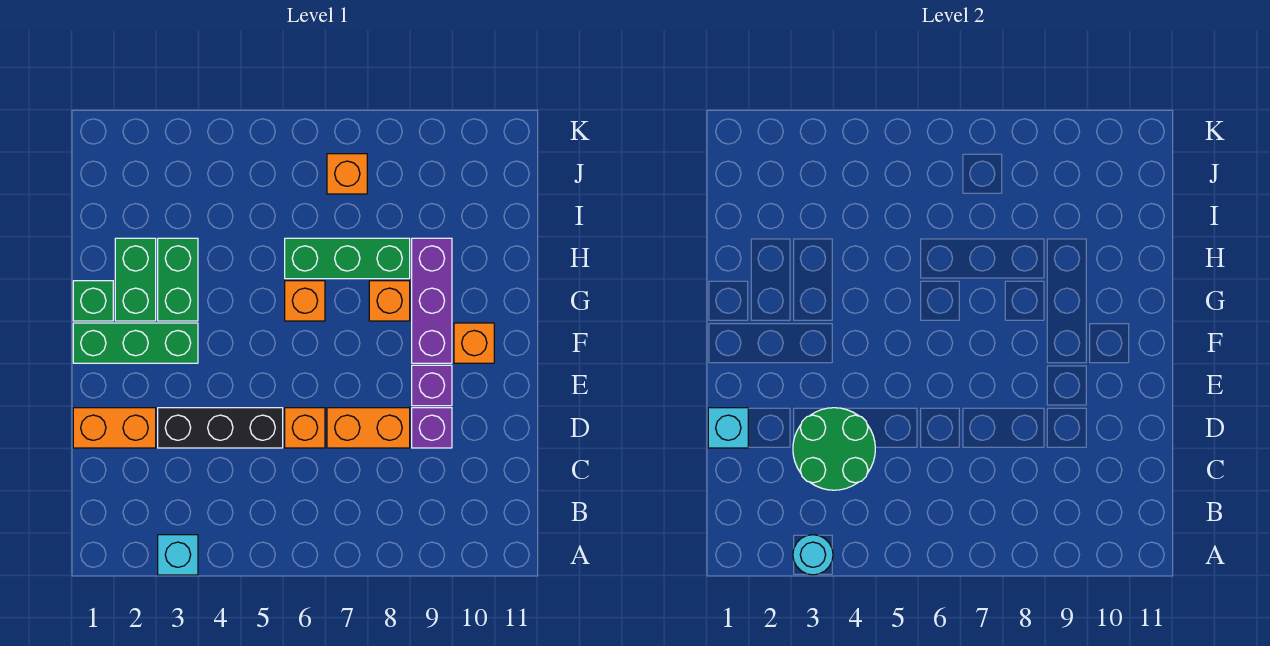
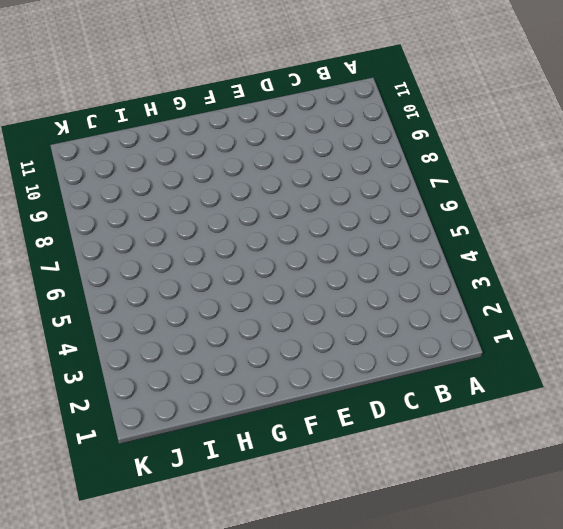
none -> cyan 1x1 brick [158,535,198,575]
none -> orange 1x2 brick [73,408,156,448]
none -> black 1x3 brick [158,408,283,448]

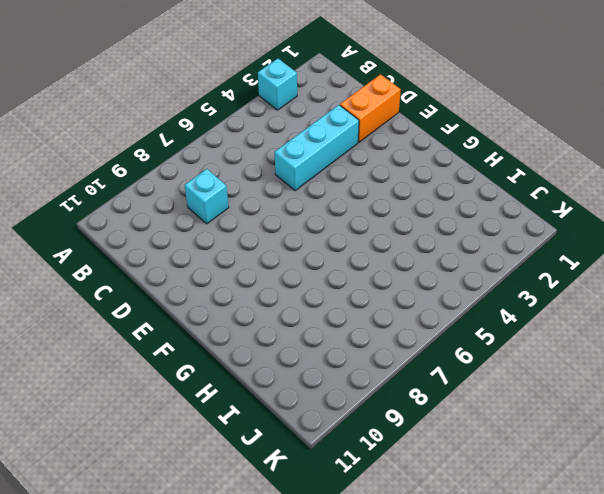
cyan 1x1 brick [185,169,229,224] -> cyan 1x1 brick moved to [708,408,748,448]
cyan 1x3 brick [275,105,359,191] -> black 1x3 brick [158,408,283,448]
none -> orange 1x1 brick [285,408,325,448]
none -> orange 1x2 brick [327,408,410,448]
none -> purple 1x1 brick [412,408,452,448]

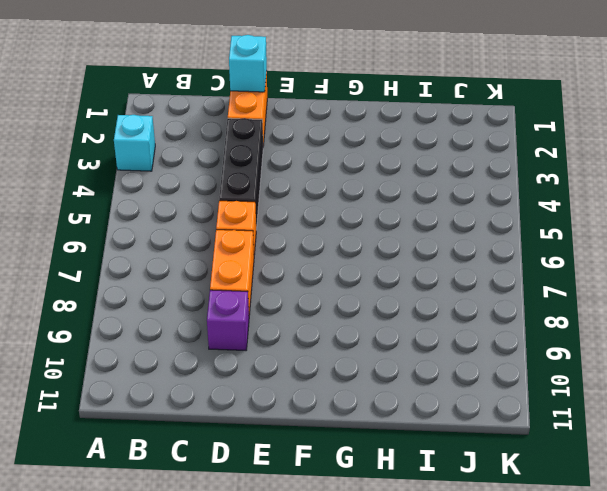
none -> purple 1x1 brick [412,365,452,406]
none -> green 1x3 brick [73,323,198,363]
none -> purple 1x3 brick [412,238,452,363]

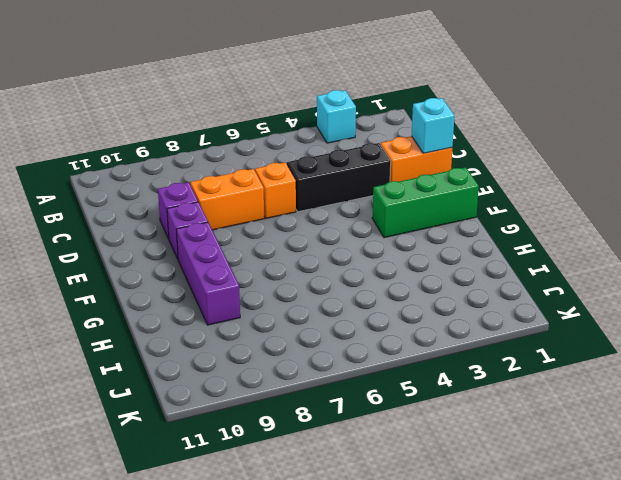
none -> orange 1x1 brick [454,323,494,363]
none -> green 1x1 brick [73,281,113,321]
none -> green 1x2 brick [115,238,156,321]

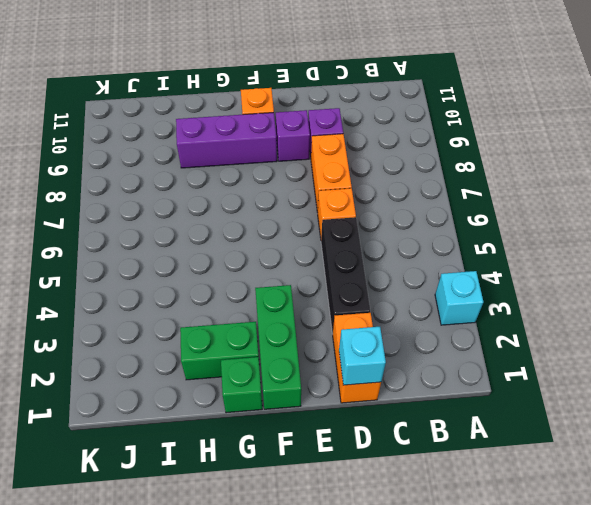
none -> green 1x2 brick [158,238,198,321]
none -> orange 1x1 brick [285,281,325,321]
none -> orange 1x1 brick [369,281,410,321]

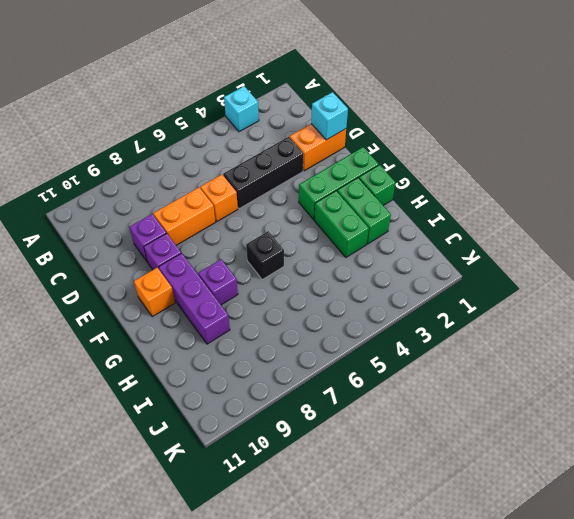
black 1x1 brick [246,231,284,279] -> orange 1x1 brick [285,281,325,321]
purple 1x1 brick [198,259,238,305] -> orange 1x1 brick [369,281,410,321]
none -> green 1x3 brick [285,238,410,279]
none -> orange 1x1 brick [327,154,367,194]
none -> cyan 1x1 round brick [793,535,833,575]

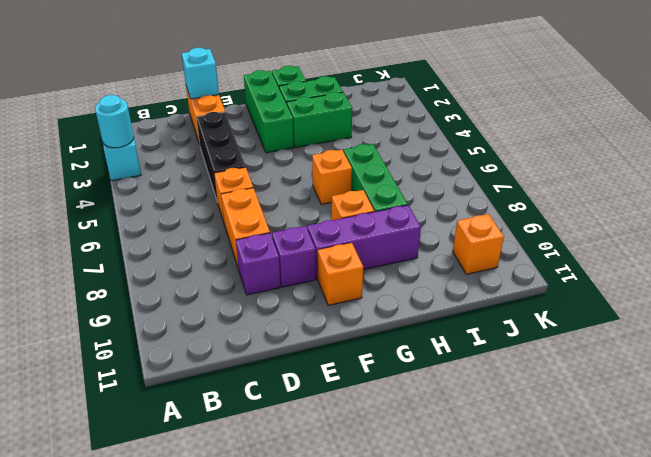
orange 1x1 brick [453,214,504,274] -> orange 1x1 brick moved to [327,154,367,194]
none -> green 2x2 round brick [793,408,875,490]

